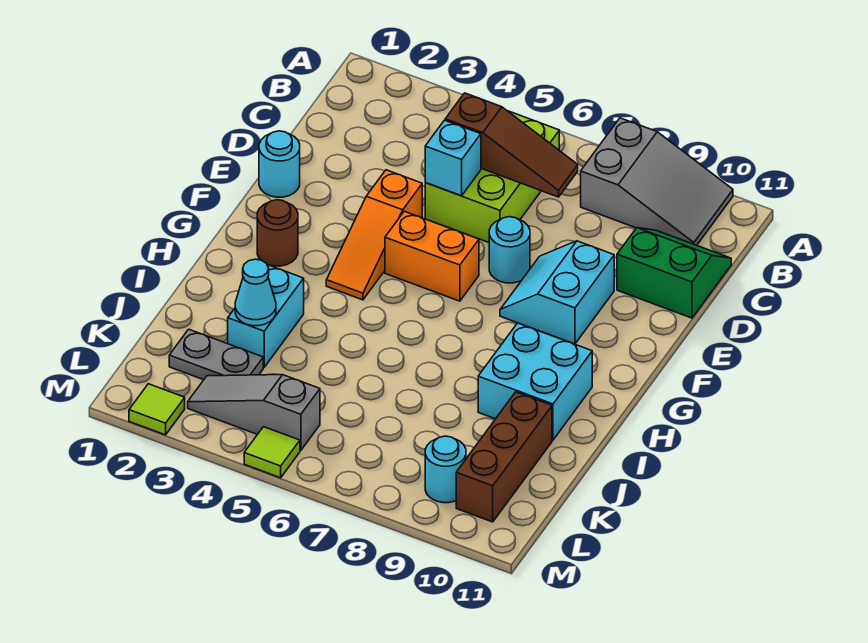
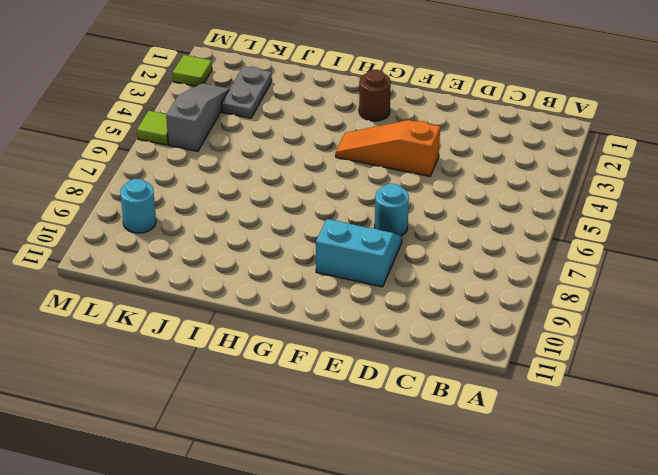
none -> grey 2x3 slope [581,118,733,245]
none -> lime 2x3 brick [425,111,559,242]
none -> green 2x2 slope [617,228,731,318]

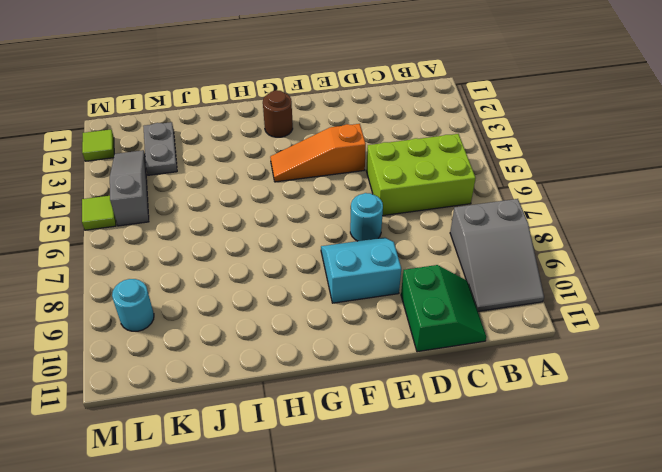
none -> cyan 1x1 round brick [259,131,300,197]
none -> orange 1x2 brick [385,211,479,301]
none -> cyan 2x2 brick [478,323,592,440]

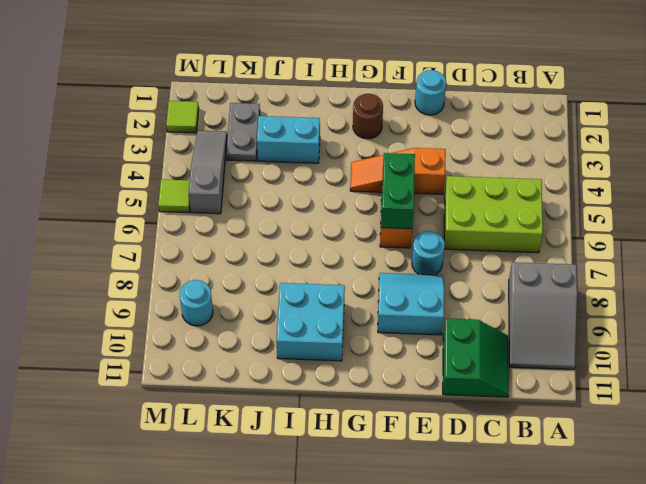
green 1x2 brick [381,153,415,229] -> none
none -> brown 1x3 brick [456,392,552,522]
none -> brown 1x3 slope [445,93,578,197]
none -> cyan 1x1 brick [425,120,481,196]

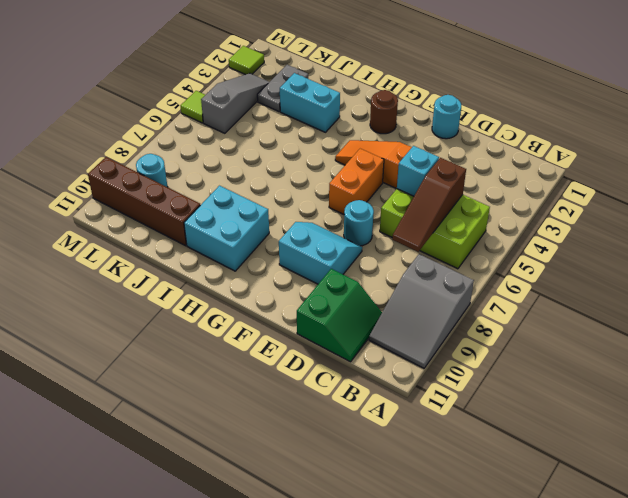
brown 1x4 brick [88,157,200,246] -> brown 1x3 brick [456,392,552,522]
none -> cyan 1x1 cone [235,259,276,326]

